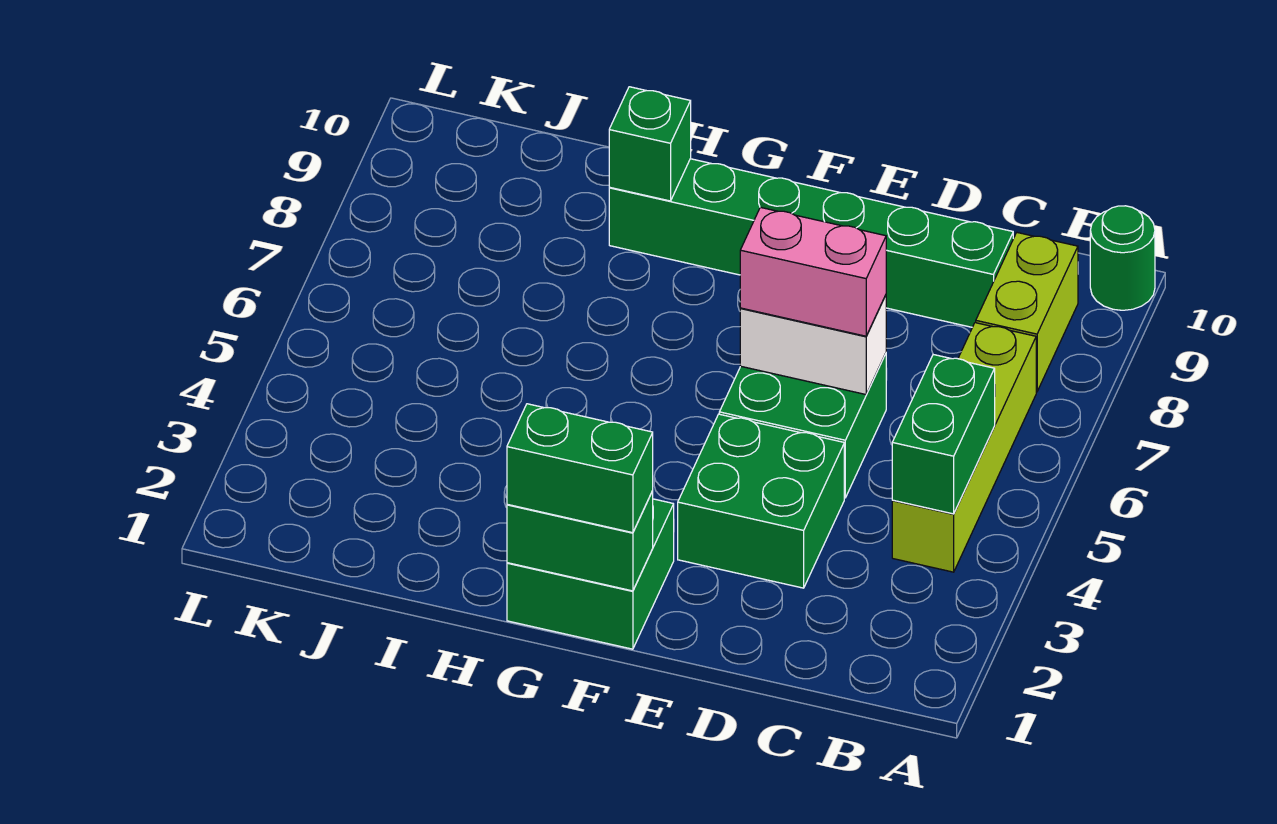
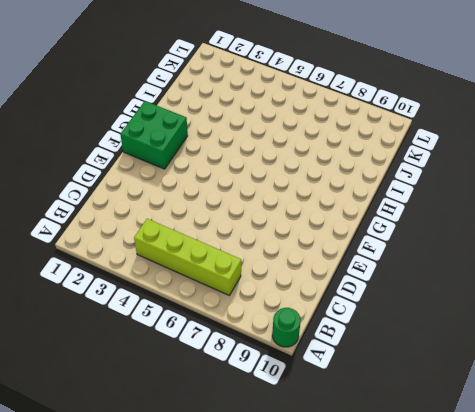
none -> lime 1x2 brick [976,233,1078,392]
none -> green 1x6 brick [609,159,1013,327]
none -> green 2x2 brick [678,414,844,588]

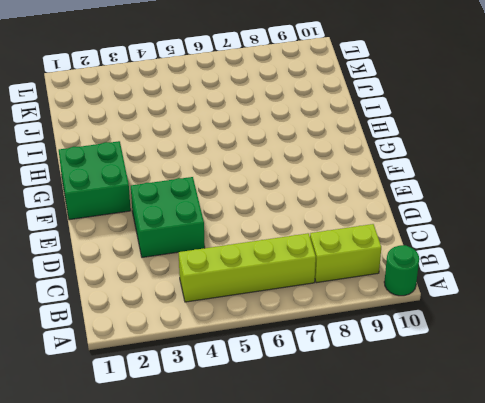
none -> green 1x6 brick [609,159,1013,327]
none -> green 2x2 brick [719,354,886,498]
none -> green 1x2 brick [892,355,995,514]

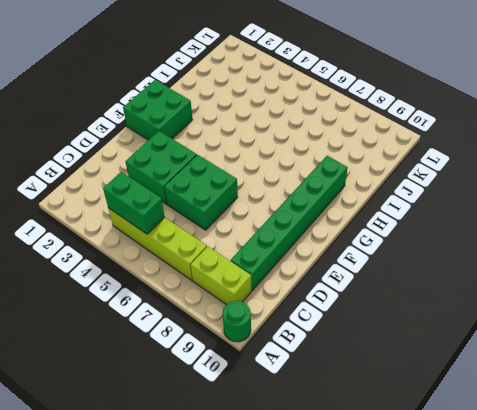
none -> white 1x2 brick [740,295,886,394]
none -> green 1x2 brick [507,491,653,591]
none -> green 1x1 brick [609,87,691,201]

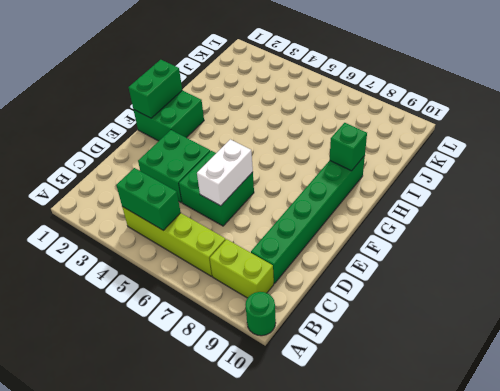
none -> pink 1x2 brick [740,207,886,336]
none -> green 1x2 brick [507,404,653,533]

